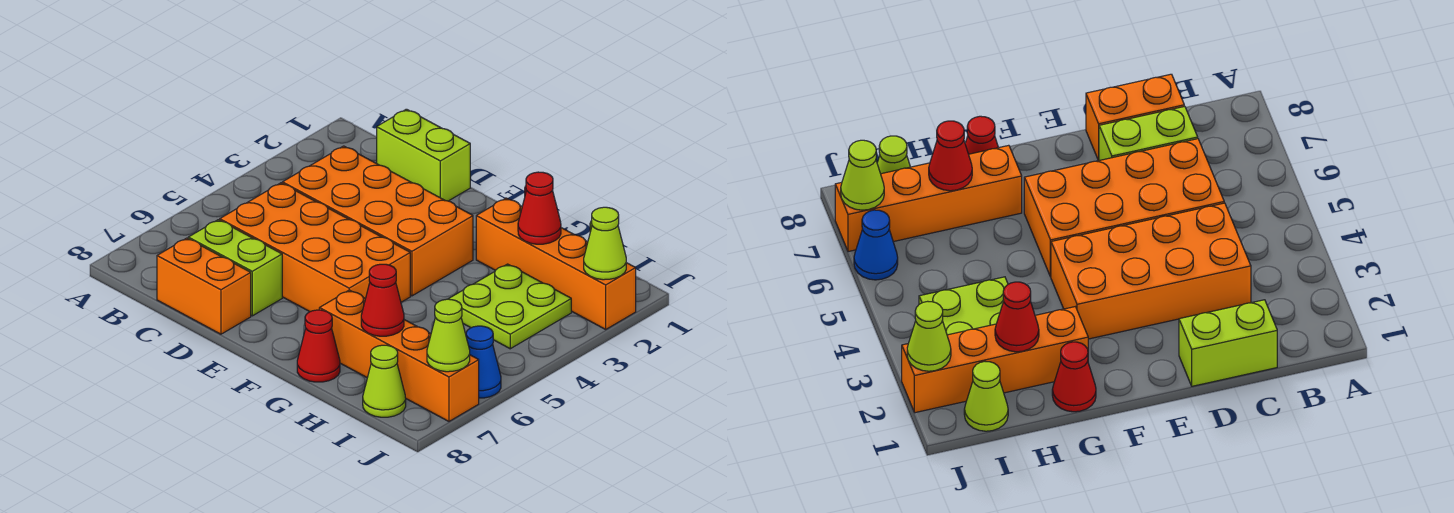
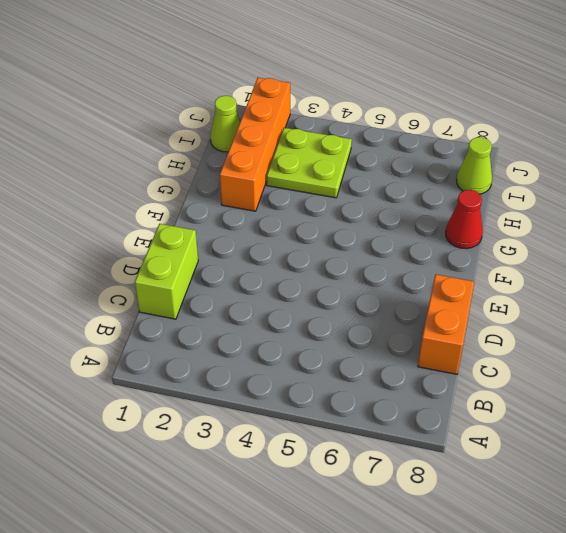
none -> orange 2x4 brick [282,146,473,296]
none -> orange 2x4 brick [220,183,410,312]
none -> lime 1x2 brick [188,220,282,316]

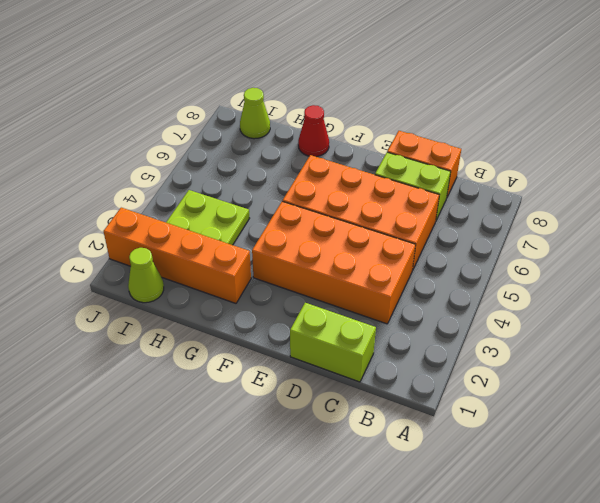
none -> red 1x1 cone [1052,342,1096,412]
none -> orange 1x4 brick [319,290,479,421]
none -> blue 1x1 cone [466,326,501,398]

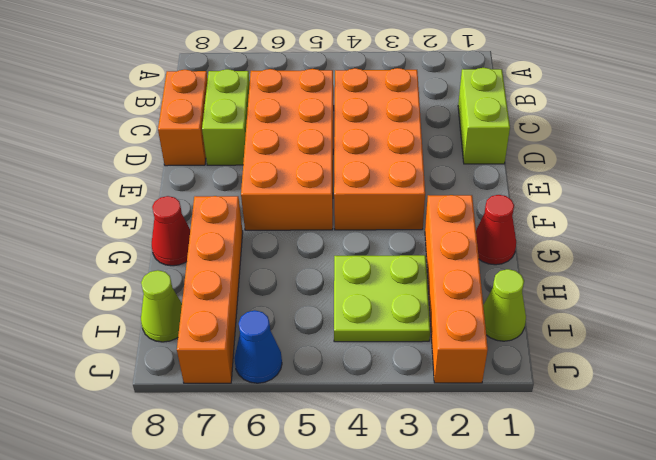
none -> red 1x1 cone [518,172,561,244]
none -> red 1x1 cone [361,264,404,336]
none -> lime 1x1 cone [584,207,626,280]

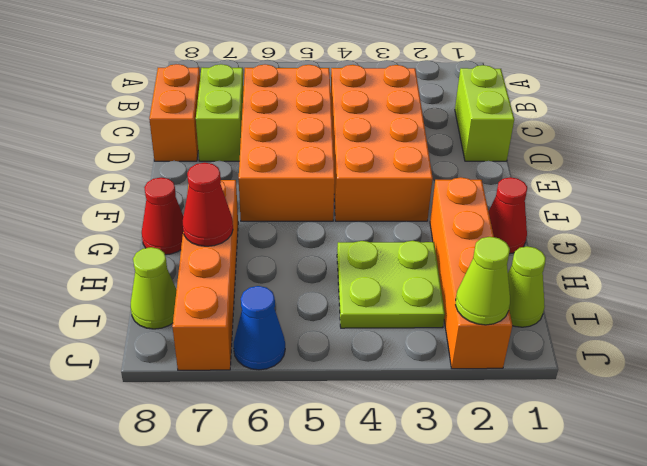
none -> red 1x1 cone [518,172,561,244]
none -> lime 1x1 cone [427,299,470,372]

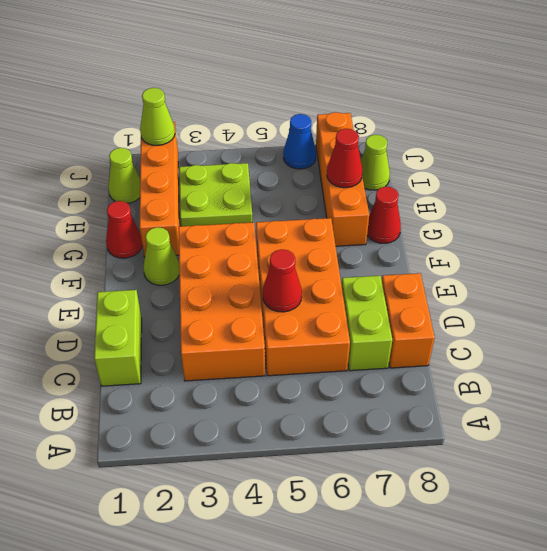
red 1x1 cone [263,249,302,312] -> red 1x1 cone moved to [518,172,561,244]
lime 1x1 cone [143,227,179,285] -> lime 1x1 cone moved to [427,299,470,372]

